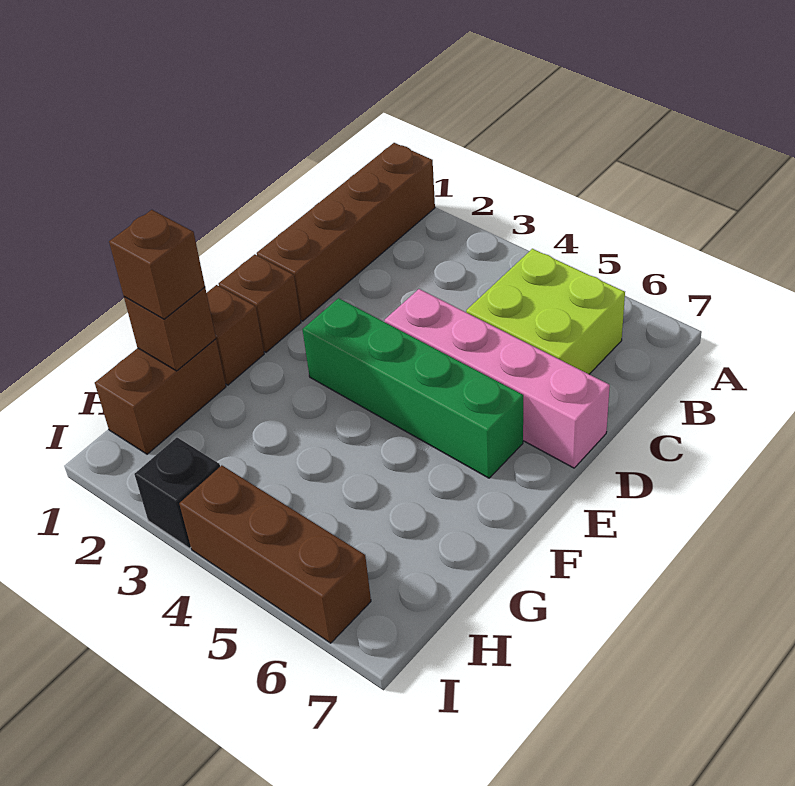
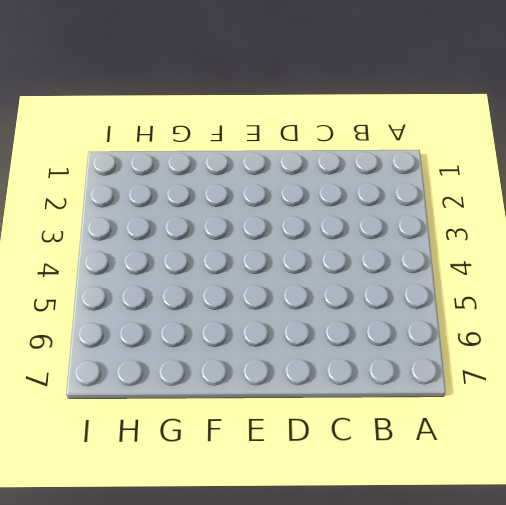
none -> brown 1x4 brick [257,143,435,321]
none -> lime 2x2 brick [466,249,625,374]

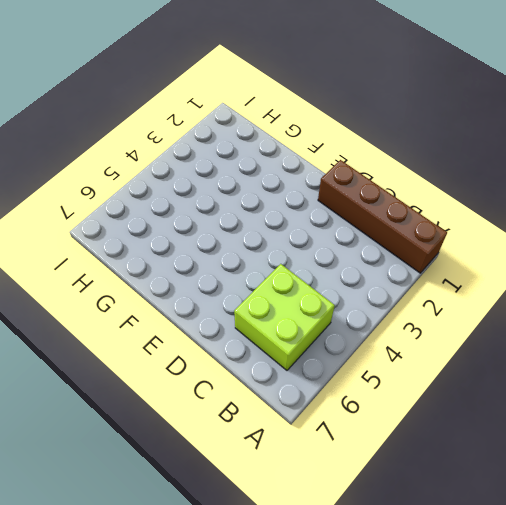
none -> pink 1x4 brick [385,289,610,468]
none -> brown 1x1 brick [219,254,301,352]

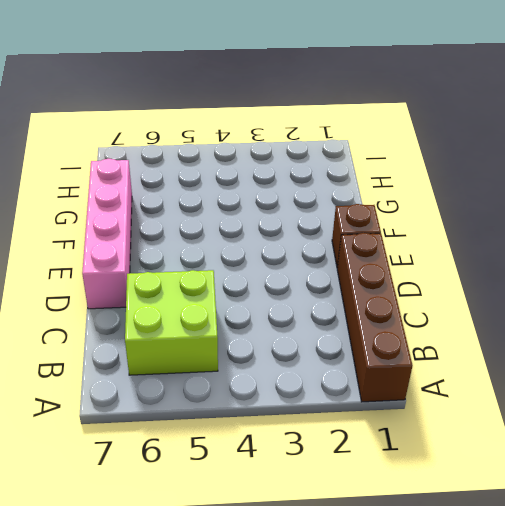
pink 1x4 brick [82,159,132,309] -> pink 1x4 brick turned to [385,289,610,468]
none -> green 1x4 brick [302,298,523,478]
none -> brown 1x1 brick [207,285,264,385]

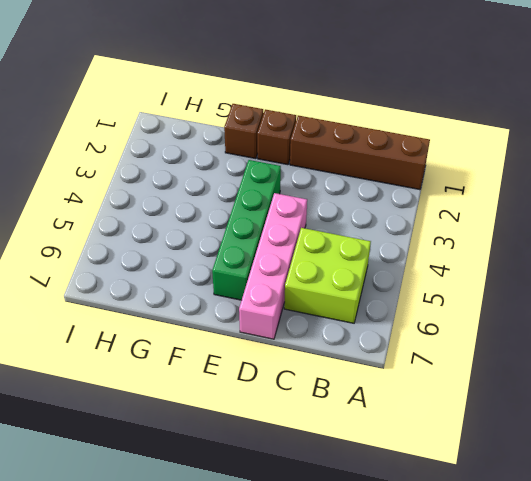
none -> brown 1x2 brick [95,339,226,454]
none -> black 1x1 brick [134,438,220,548]

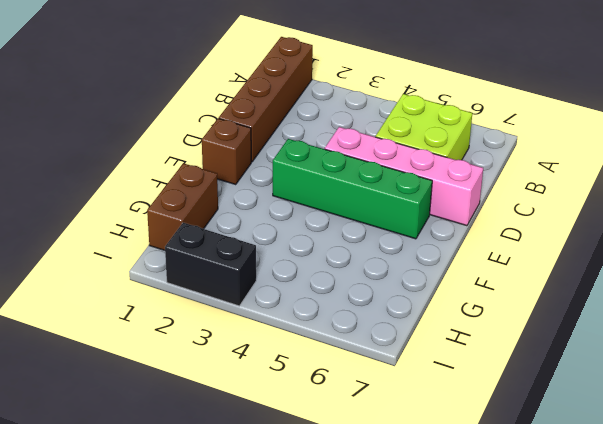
black 1x2 brick [165,223,256,306] -> black 1x1 brick [134,438,220,548]
none -> brown 1x1 brick [207,285,264,385]
none -> brown 1x3 brick [179,465,371,643]

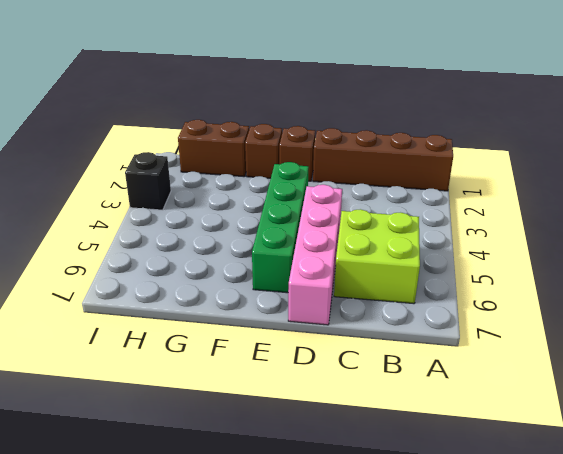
none -> brown 1x3 brick [179,465,371,643]
none -> brown 1x1 brick [124,287,216,371]

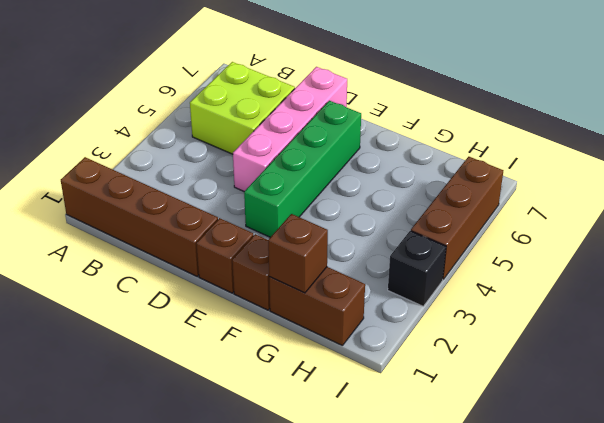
none -> brown 1x1 brick [109,210,205,319]

